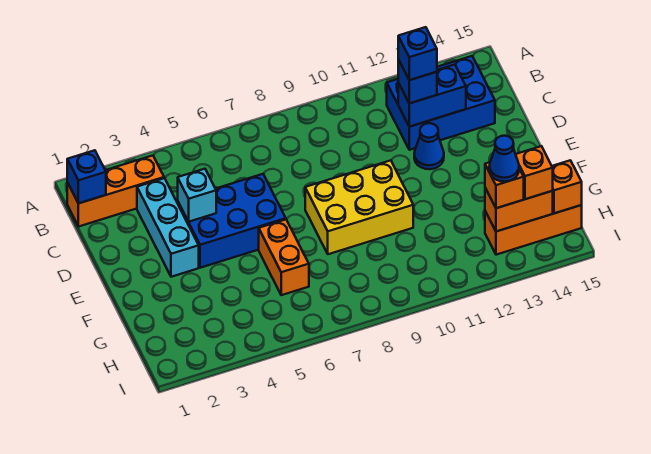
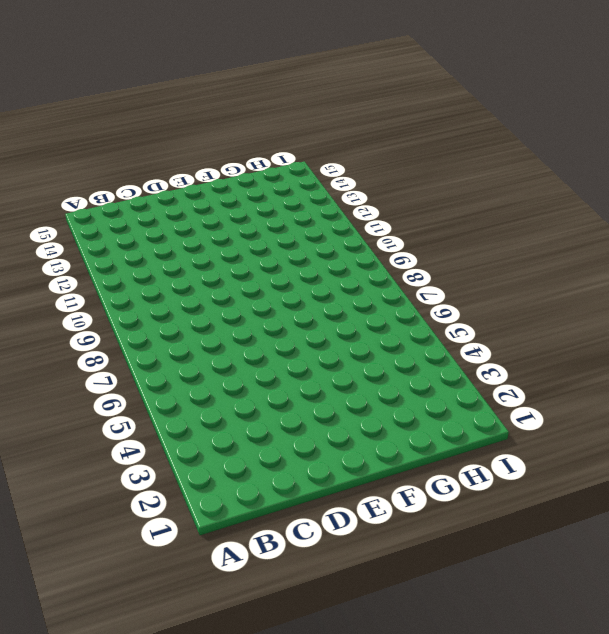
none -> orange 1x3 brick [67,156,164,227]
none -> blue 2x3 brick [387,56,495,150]
none -> cyan 1x3 brick [137,178,199,277]

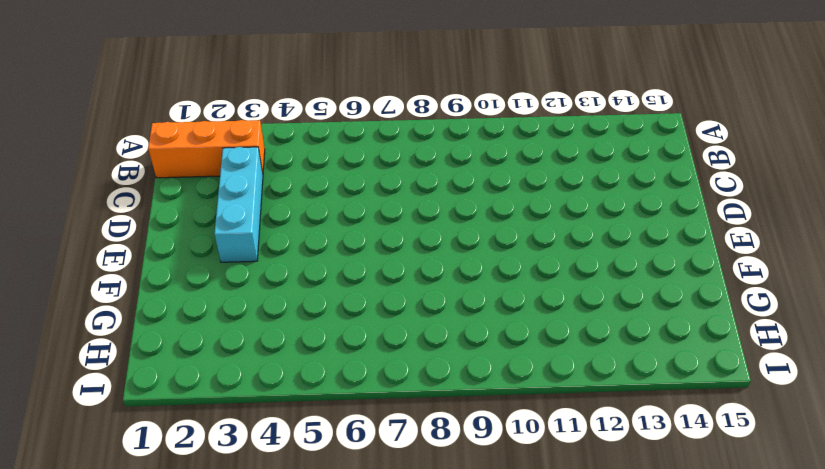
none -> blue 2x3 brick [387,56,495,150]
none -> blue 2x3 brick [178,174,286,268]
none -> blue 1x1 cone [414,123,444,169]

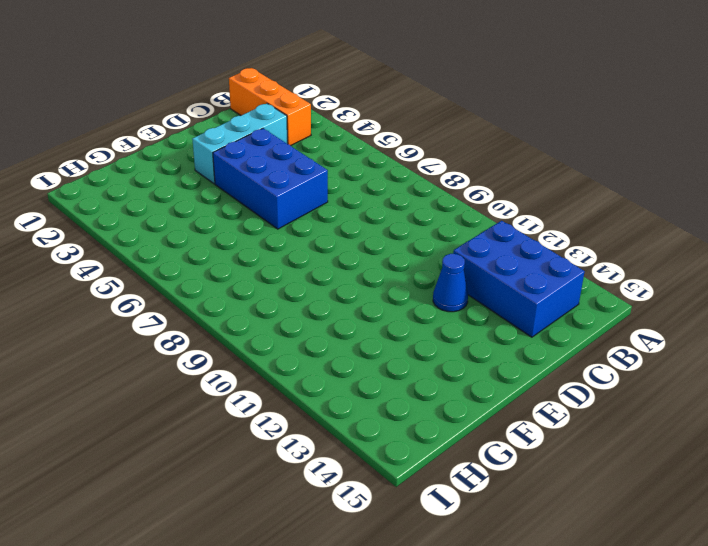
none -> yellow 2x3 brick [305,160,413,254]
none -> orange 1x2 brick [259,220,309,295]
none -> orange 1x3 brick [485,205,582,255]

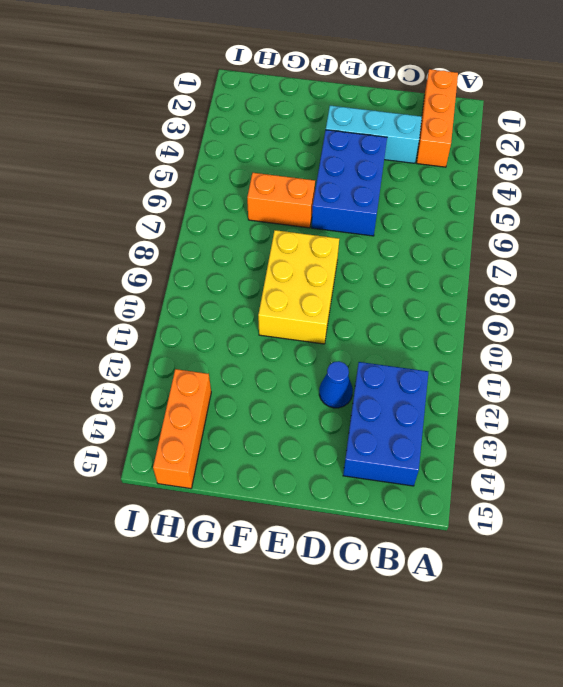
none -> blue 1x1 brick [67,150,106,203]
none -> blue 1x2 brick [398,65,466,127]
none -> cyan 1x1 brick [178,169,216,222]

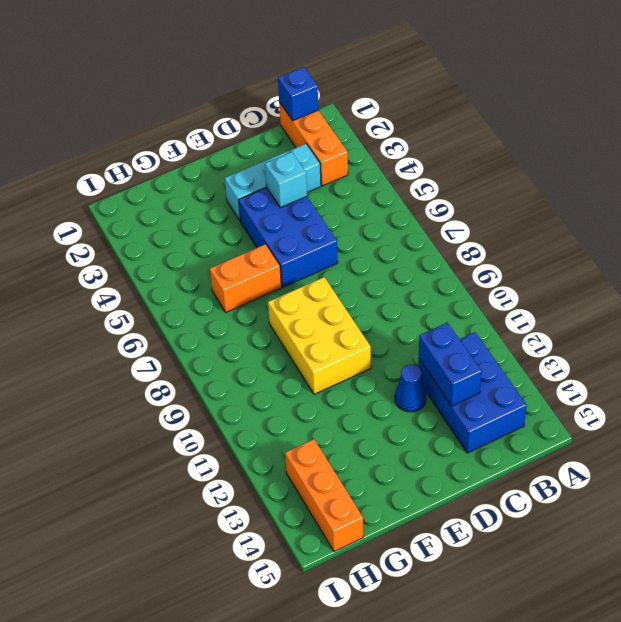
none -> orange 1x2 brick [485,188,553,232]
none -> orange 1x1 brick [552,160,582,213]
none -> blue 1x1 brick [398,60,437,103]

